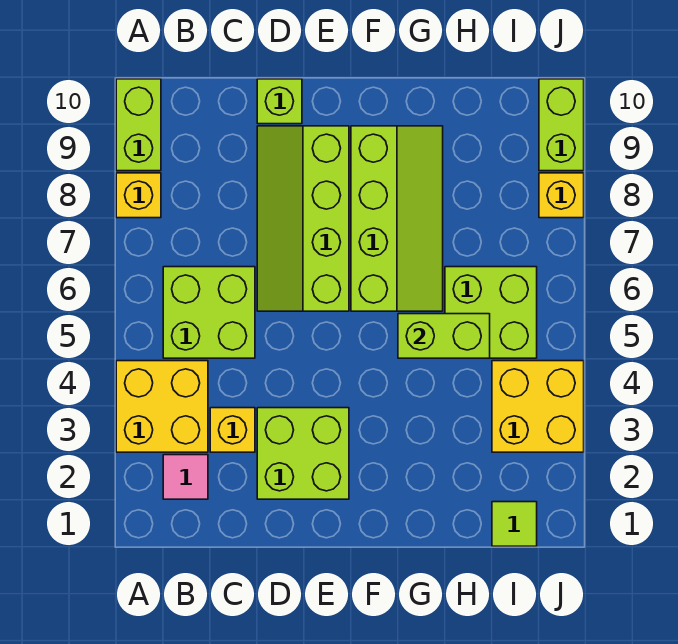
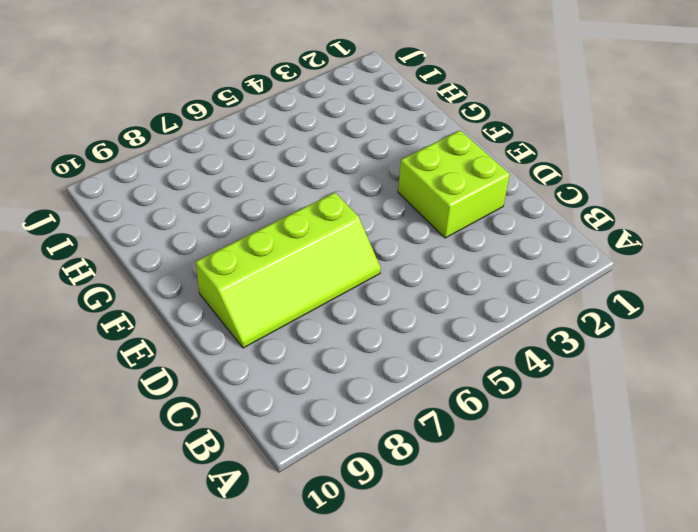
none -> yellow 2x2 brick [116,361,208,452]
none -> yellow 1x1 brick [116,173,161,218]
none -> lime 1x2 brick [116,79,161,171]

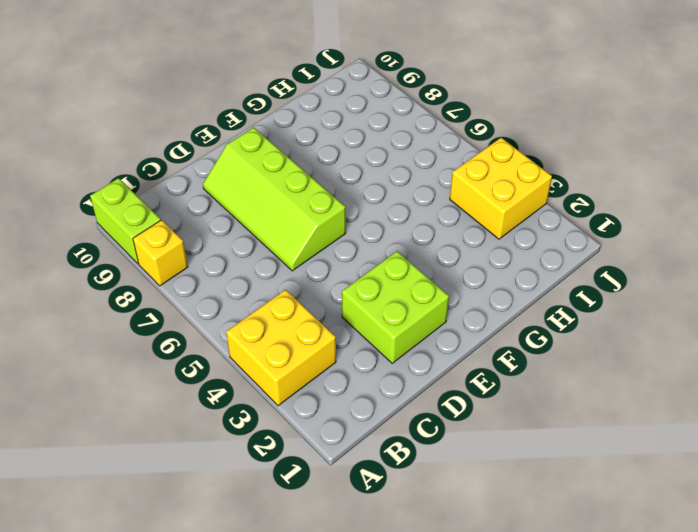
none -> pink 1x1 tile [163,455,208,499]
none -> lime 2x2 brick [163,267,255,358]
none -> yellow 1x1 brick [210,408,255,452]

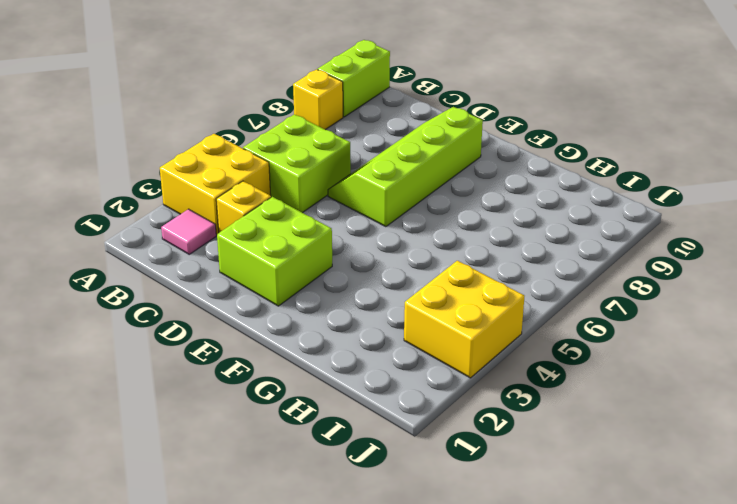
none -> lime 1x1 brick [257,79,302,124]
none -> lime 2x4 slope [351,126,443,311]
none -> lime 2x2 brick [445,267,537,358]

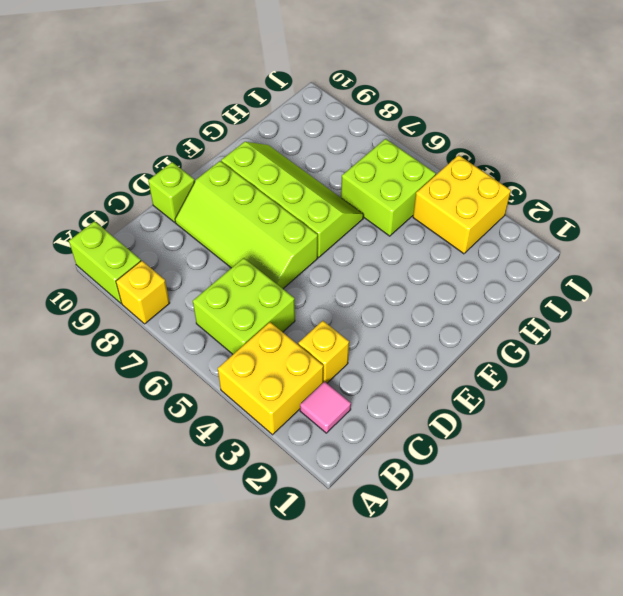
none -> lime 2x2 brick [257,408,349,499]
none -> lime 1x1 tile [492,502,537,546]
none -> yellow 1x1 brick [539,173,584,218]

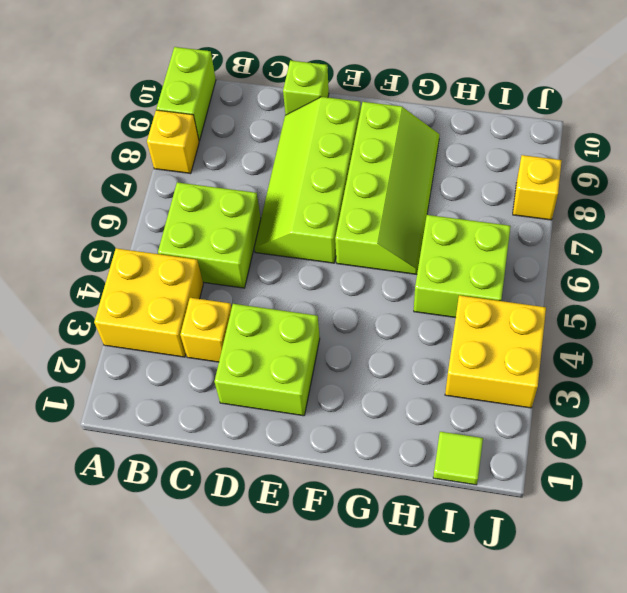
none -> pink 1x1 tile [163,455,208,499]
none -> lime 1x2 brick [539,79,584,171]
none -> lime 1x2 brick [398,314,490,358]

